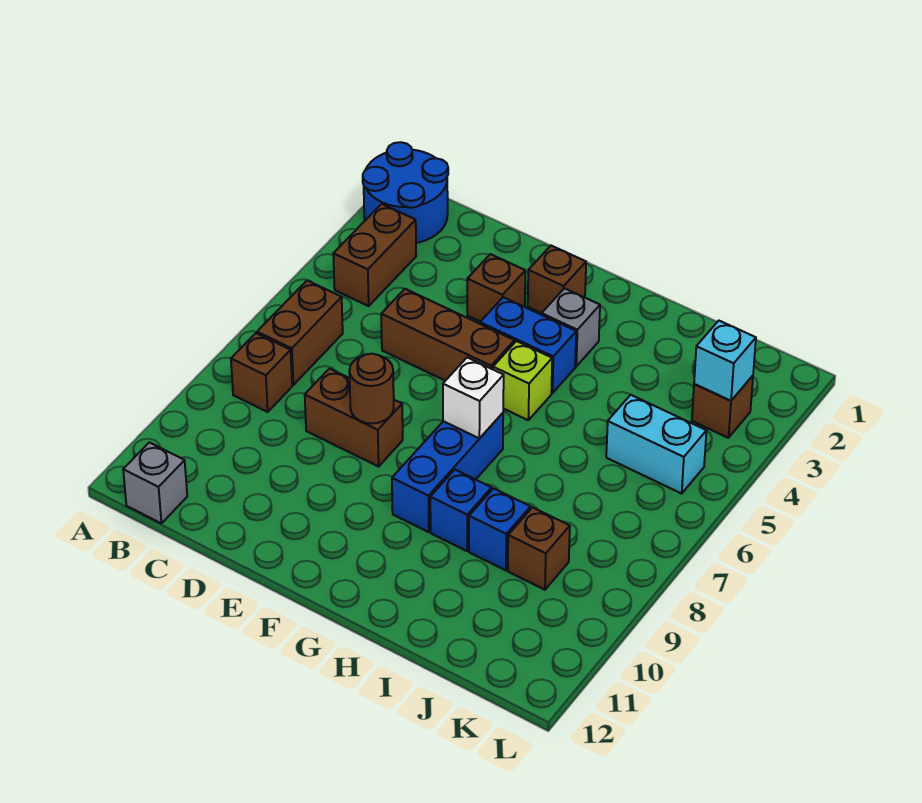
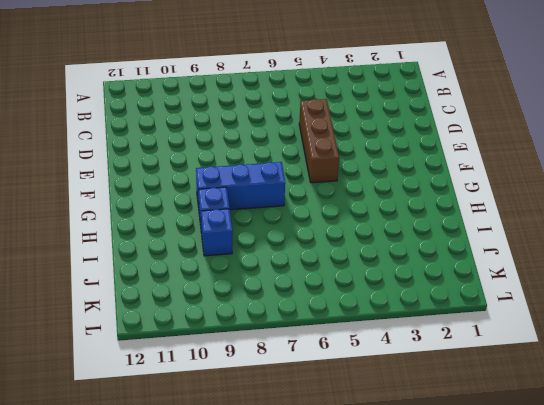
none -> blue 2x2 round brick [363,142,448,243]
none -> brown 1x2 brick [333,204,416,306]
none -> brown 1x2 brick [257,280,343,385]

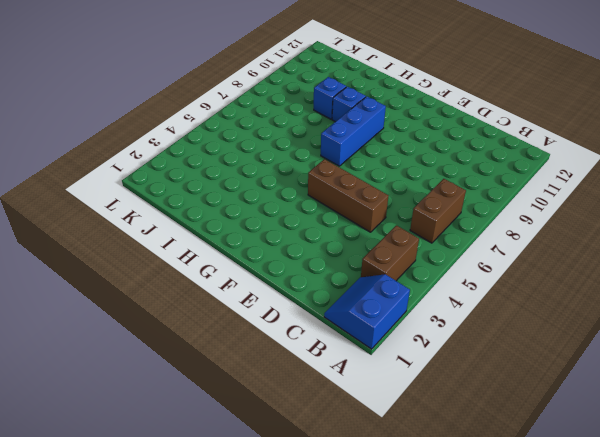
blue 2x2 slope [324,274,410,349] -> blue 2x2 round brick [363,142,448,243]
none -> brown 1x1 brick [231,333,292,412]
none -> grey 1x1 brick [123,442,187,523]
none -> brown 1x2 brick [305,369,403,467]

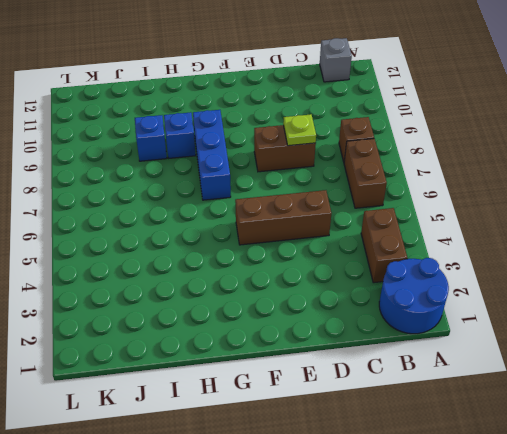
lime 1x1 plate [283,114,316,146] -> none
none -> brown 1x1 brick [467,254,525,322]
none -> brown 1x1 brick [528,246,586,313]
none -> blue 1x2 brick [480,297,576,393]

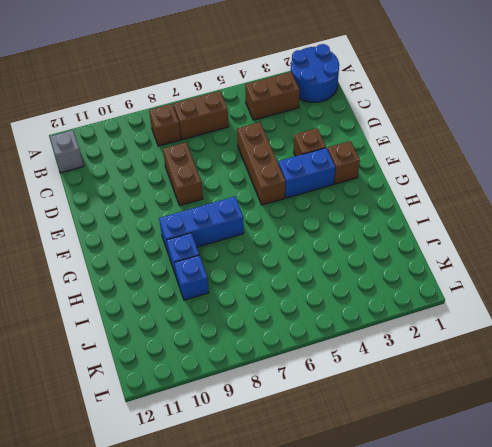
blue 1x2 brick [278,148,335,198] -> blue 1x2 brick turned to [480,297,576,393]
none -> grey 1x1 brick [542,288,600,366]
none -> lime 1x1 brick [493,341,552,420]
none -> cyan 1x2 brick [606,395,706,493]

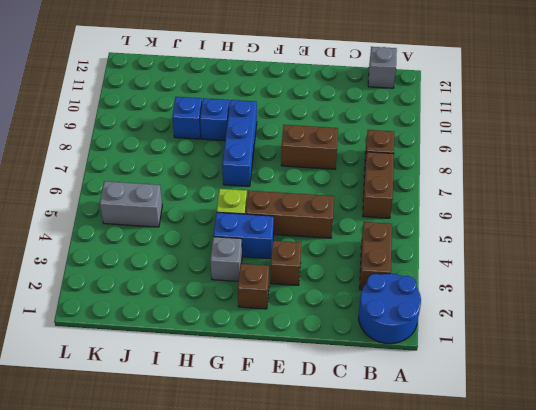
grey 1x2 brick [100,181,162,227] -> cyan 1x2 brick [606,395,706,493]
none -> brown 1x1 brick [508,507,570,590]
none -> brown 1x1 brick [692,376,753,438]
none -> brown 1x1 round brick [349,354,394,423]

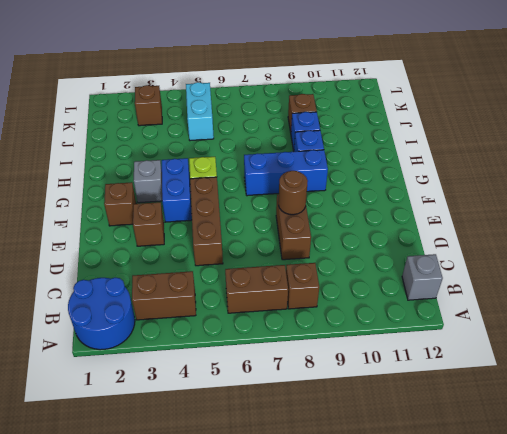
none -> white 1x1 brick [443,357,504,438]
none -> cyan 1x1 brick [694,321,756,401]

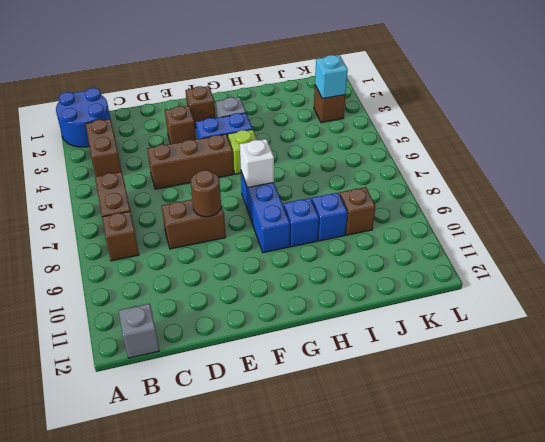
none -> cyan 1x2 brick [606,395,706,493]

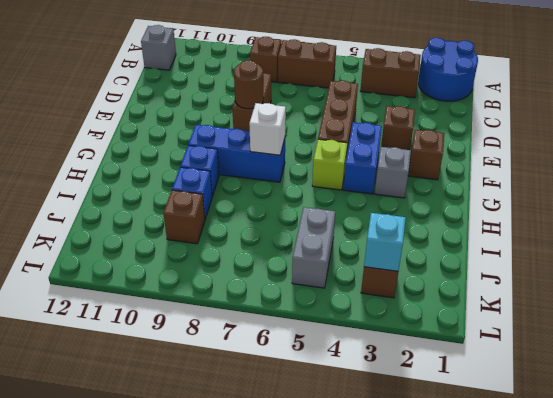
grey 1x2 brick [292,207,335,288] -> cyan 1x2 brick [606,395,706,493]

